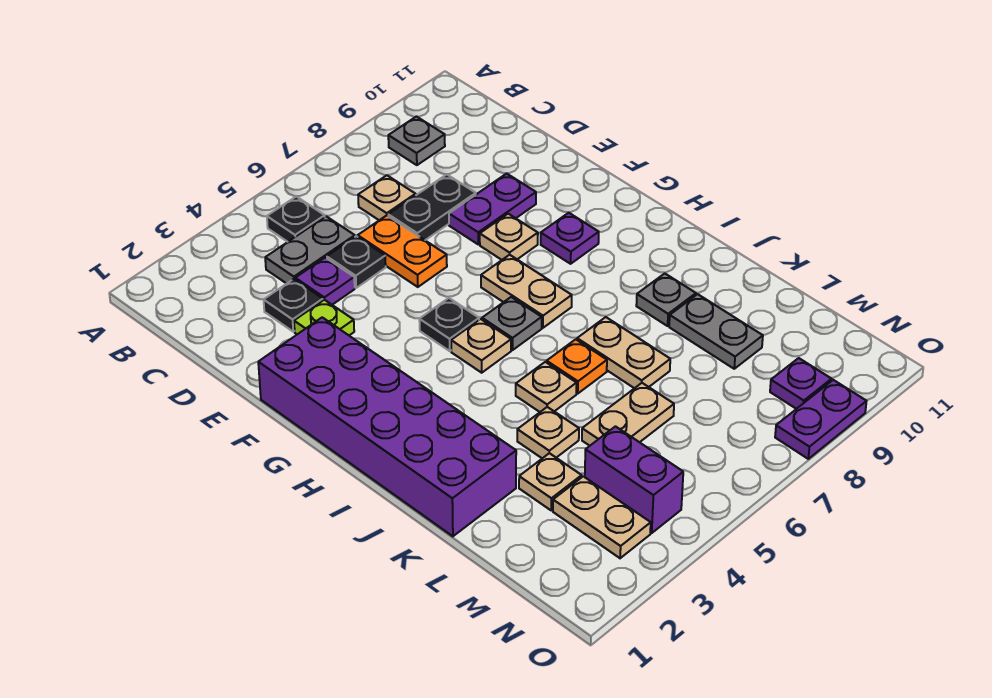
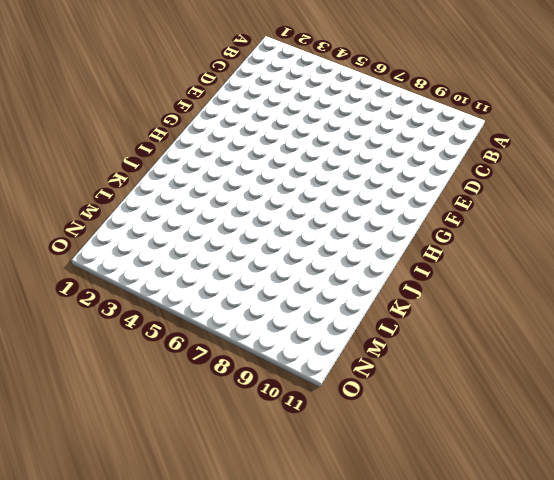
none -> black 1x1 plate [267,196,325,242]
none -> grey 1x1 plate [388,117,445,165]
none -> grey 1x2 plate [265,216,355,284]
none -> tan 1x1 plate [358,175,416,220]

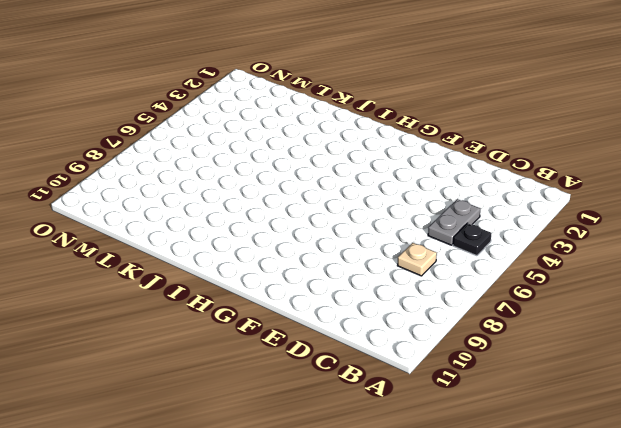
none -> grey 1x1 plate [388,117,445,165]
none -> black 1x1 plate [264,279,323,332]
none -> purple 1x1 plate [295,258,355,305]
none -> black 1x1 plate [327,236,386,288]

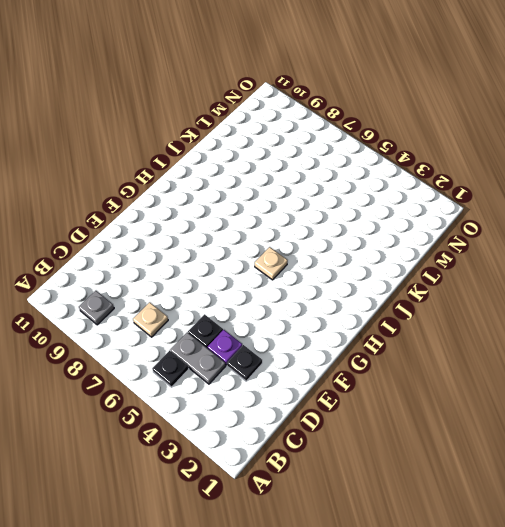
none -> orange 1x2 plate [358,215,447,287]
none -> black 1x2 plate [388,174,476,240]
none -> lime 1x1 plate [294,300,354,335]
none -> purple 1x2 plate [449,174,536,244]

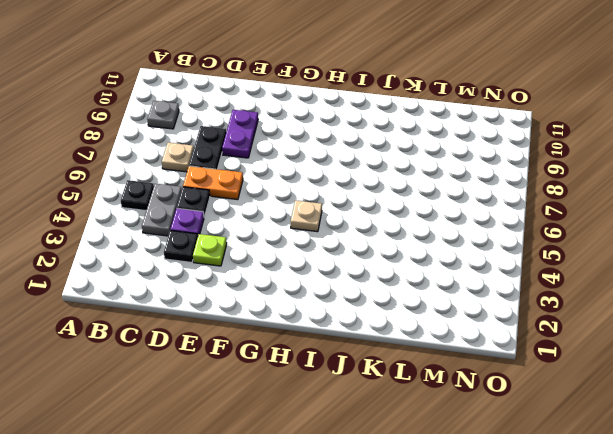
none -> purple 2x6 brick [258,317,516,536]
none -> tan 1x1 plate [480,214,538,260]
none -> black 1x1 plate [419,298,479,351]
none -> tan 1x2 plate [481,255,572,328]

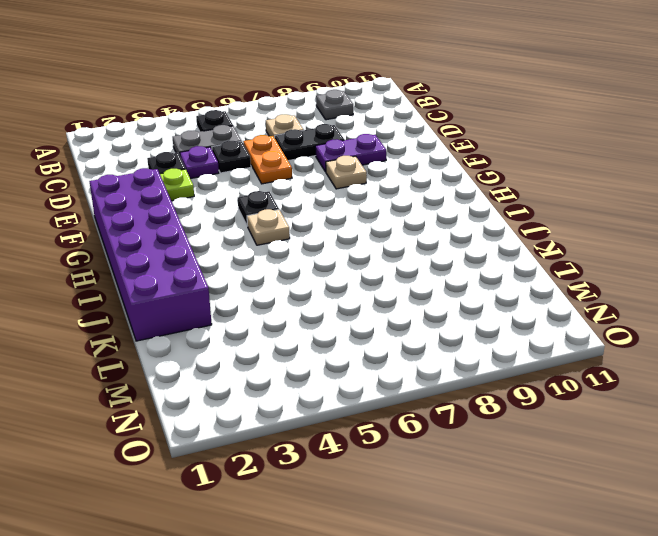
none -> tan 1x2 plate [481,255,572,328]
none -> purple 1x1 plate [541,213,599,264]
none -> grey 1x1 plate [482,297,542,350]
none -> tan 1x1 plate [516,362,577,412]

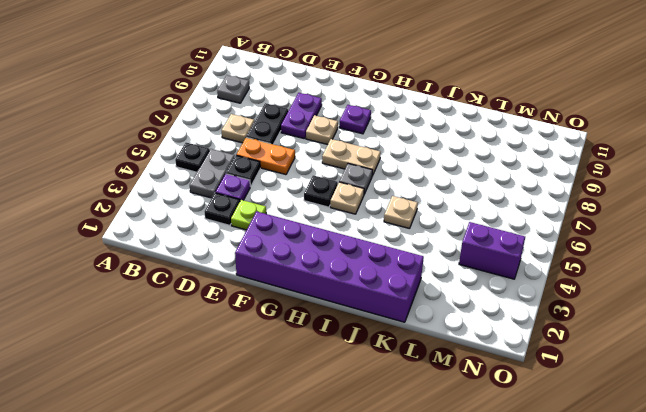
none -> orange 1x1 plate [547,339,607,393]
none -> tan 1x2 plate [577,317,670,388]
none -> grey 1x1 plate [636,274,696,326]
none -> tan 1x1 plate [517,407,579,458]

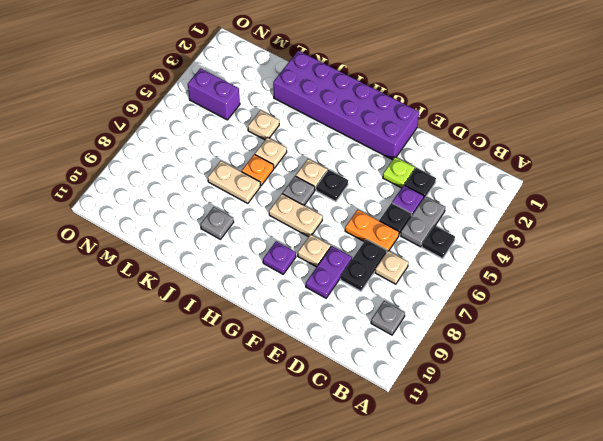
none -> grey 1x2 plate [669,294,763,369]
none -> tan 1x1 plate [519,453,582,510]
none -> tan 1x2 plate [582,383,674,446]
none -> tan 1x2 plate [553,476,651,558]

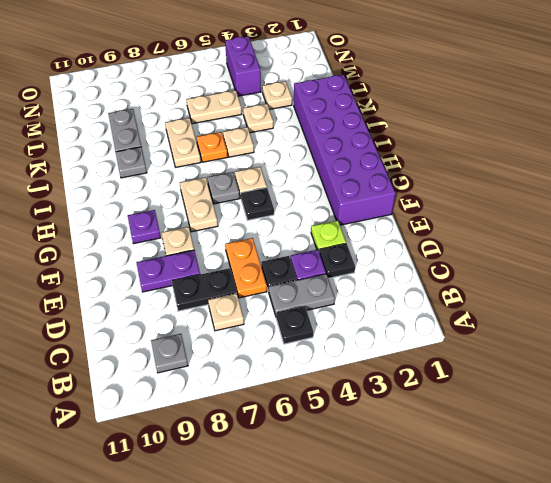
none -> tan 1x2 plate [553,476,651,558]
none -> purple 1x1 plate [770,358,832,409]
none -> purple 1x2 plate [775,380,867,459]

